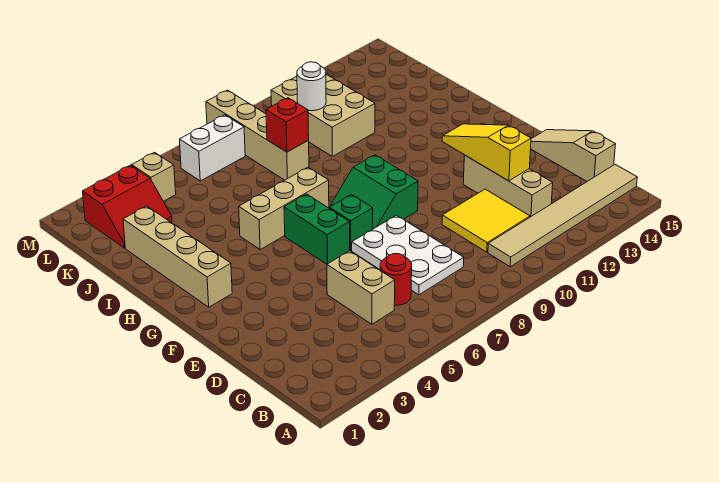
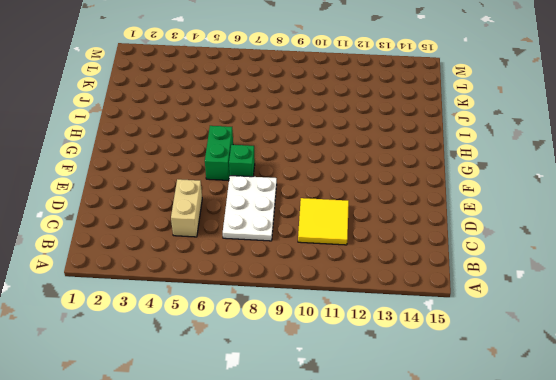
none -> tan 1x6 tile [488,165,637,267]
none -> red 1x1 round brick [380,254,412,305]
none -> tan 1x3 brick [463,155,553,217]

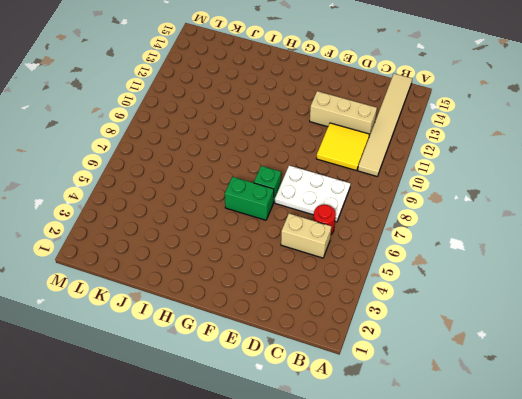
none -> tan 1x3 slope [531,130,616,181]
none -> green 2x2 slope [331,155,418,229]
none -> tan 1x4 brick [123,206,232,307]

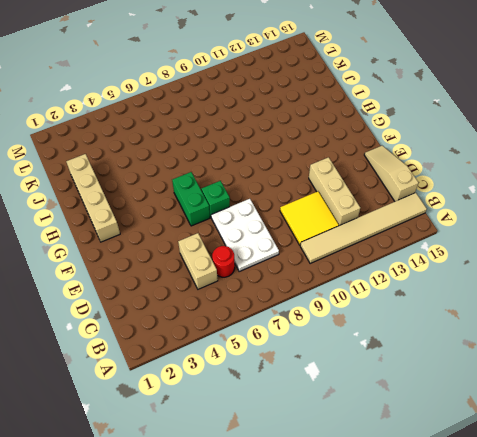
none -> green 2x2 slope [331,155,418,229]
none -> tan 1x3 brick [239,167,329,250]
none -> tan 1x4 brick [206,90,309,180]

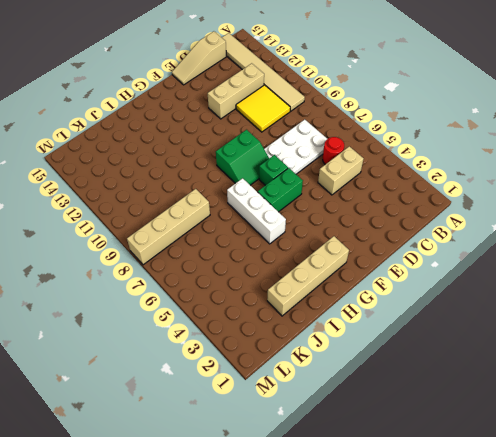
white 1x3 brick [227,178,286,244] -> tan 1x3 brick [239,167,329,250]
none -> tan 2x3 brick [271,75,375,156]
none -> red 2x2 slope [83,165,172,248]
none -> tan 1x1 brick [132,152,176,201]

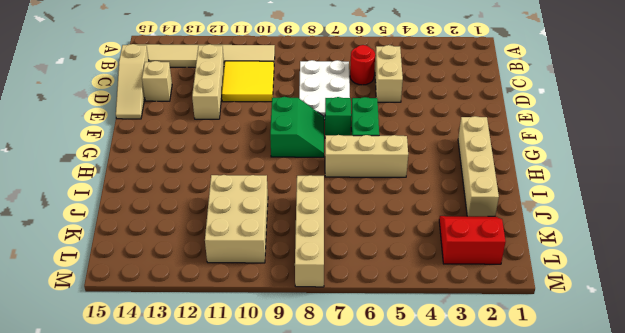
tan 1x1 brick [142,61,172,101] -> tan 1x1 brick moved to [132,152,176,201]
none -> white 1x2 brick [180,115,245,181]
none -> yellow 1x3 slope [442,124,531,181]
none -> red 1x1 brick [266,98,309,152]

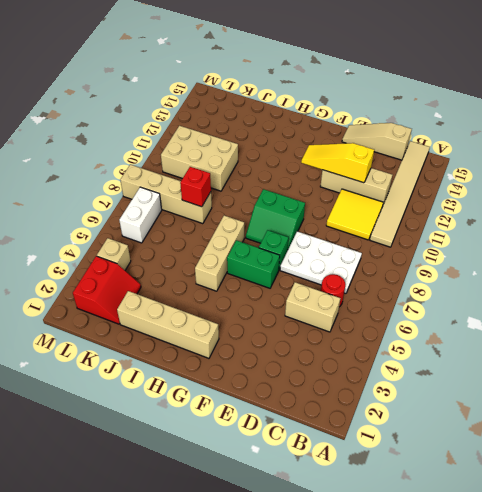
none -> white 1x1 round brick [297,62,326,111]

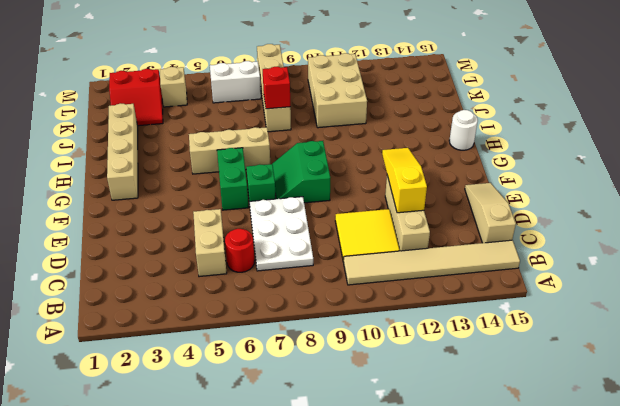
white 1x1 round brick [449,110,478,150] -> white 1x1 round brick moved to [297,62,326,111]

